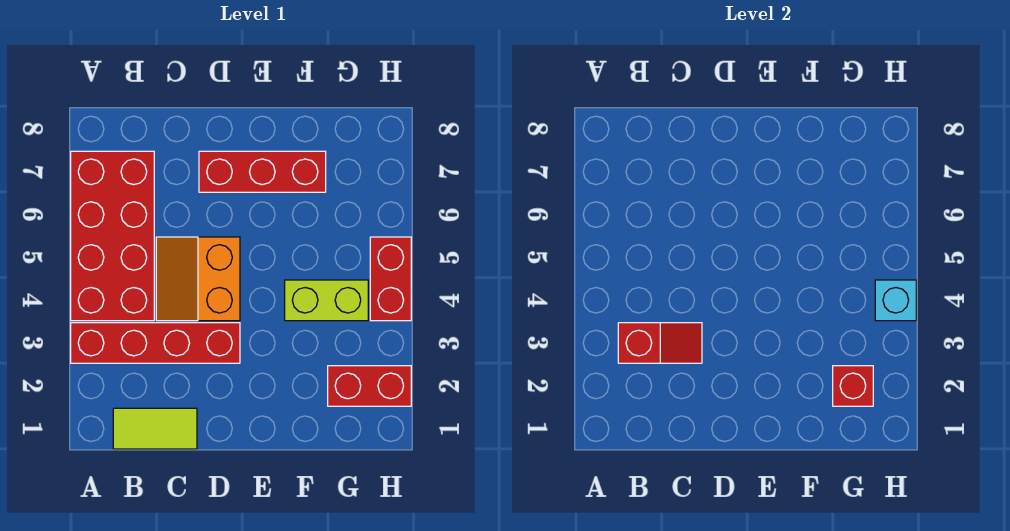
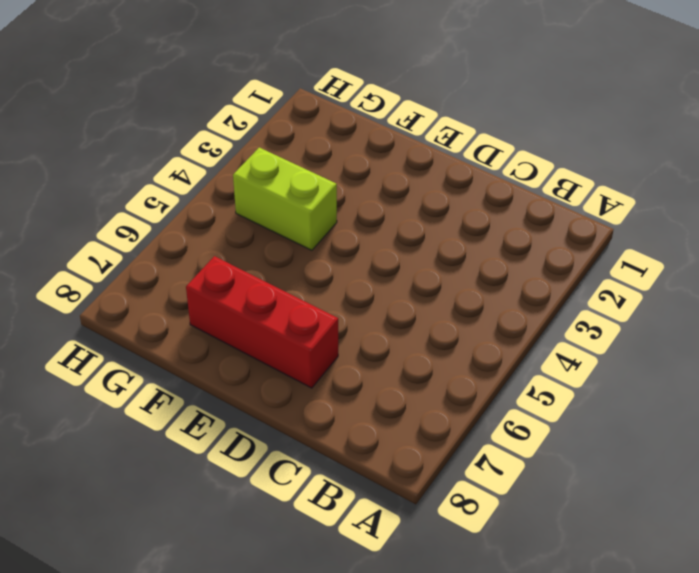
none -> red 1x4 brick [71,323,240,363]
none -> red 2x4 brick [71,151,154,321]

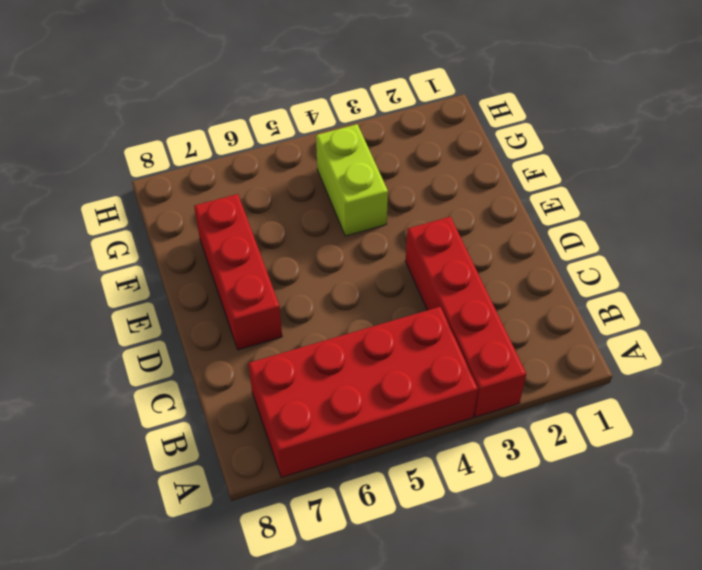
none -> lime 1x2 tile [113,408,197,449]
none -> orange 2x2 slope [156,237,240,321]

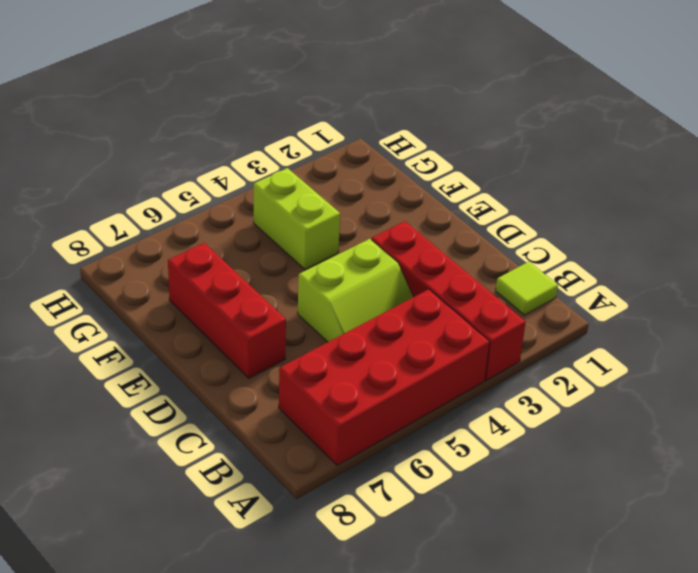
lime 1x1 tile [496,262,558,315] -> lime 1x2 tile [113,408,197,449]
lime 2x2 slope [298,239,413,342] -> orange 2x2 slope [156,237,240,321]
none -> red 1x2 brick [328,366,411,406]
none -> red 1x2 brick [370,237,411,321]

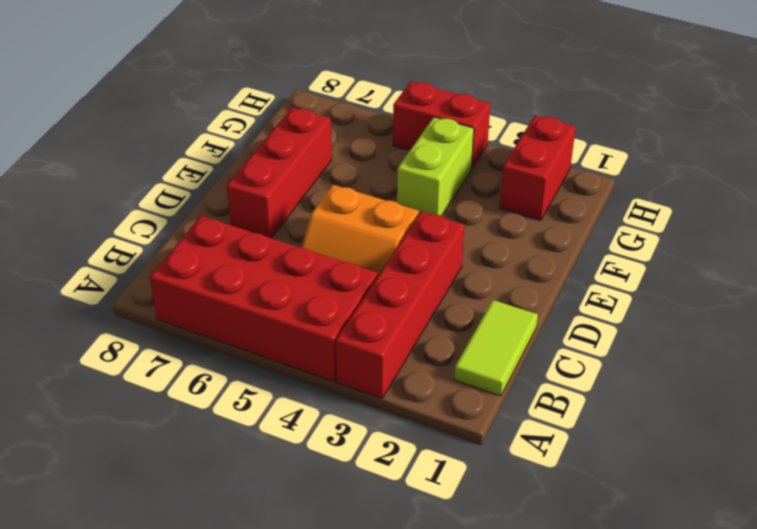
none -> red 1x2 slope [618,323,702,363]
none -> red 1x1 brick [833,366,873,406]

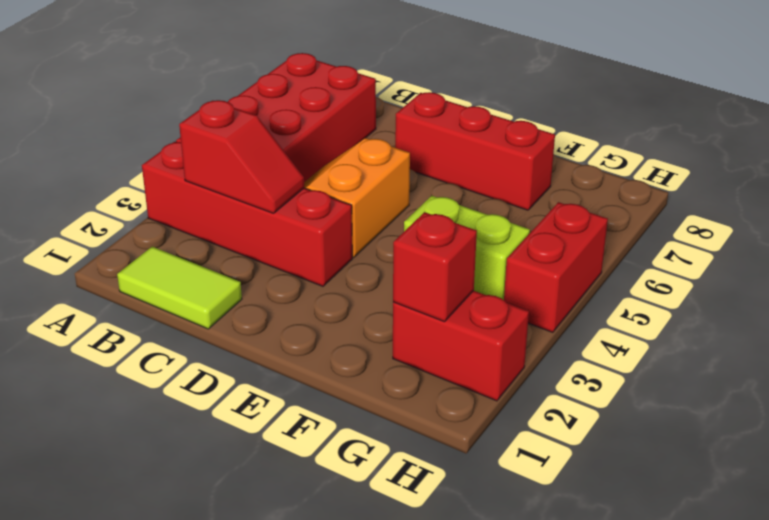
none -> cyan 1x1 brick [875,280,916,321]

